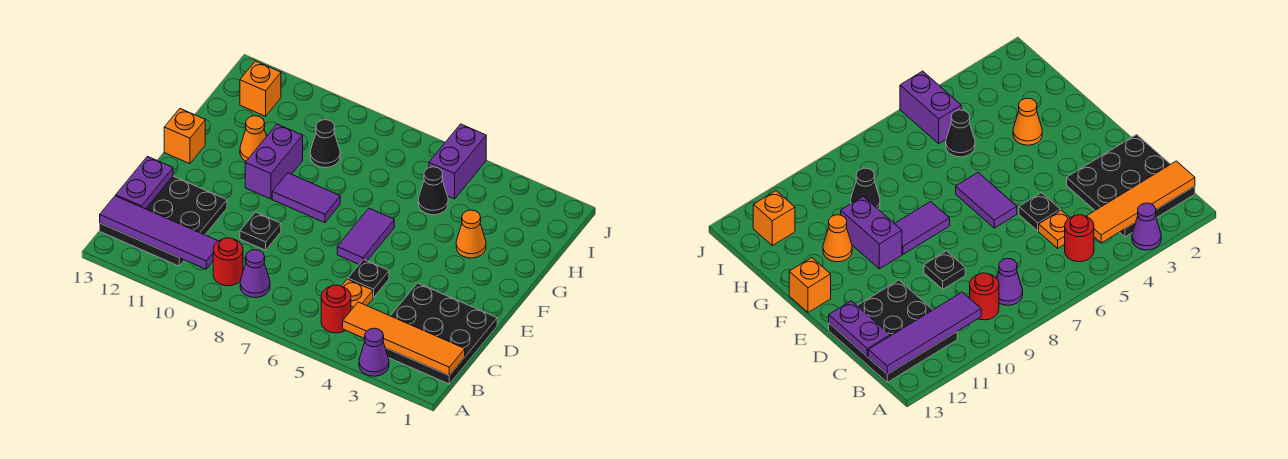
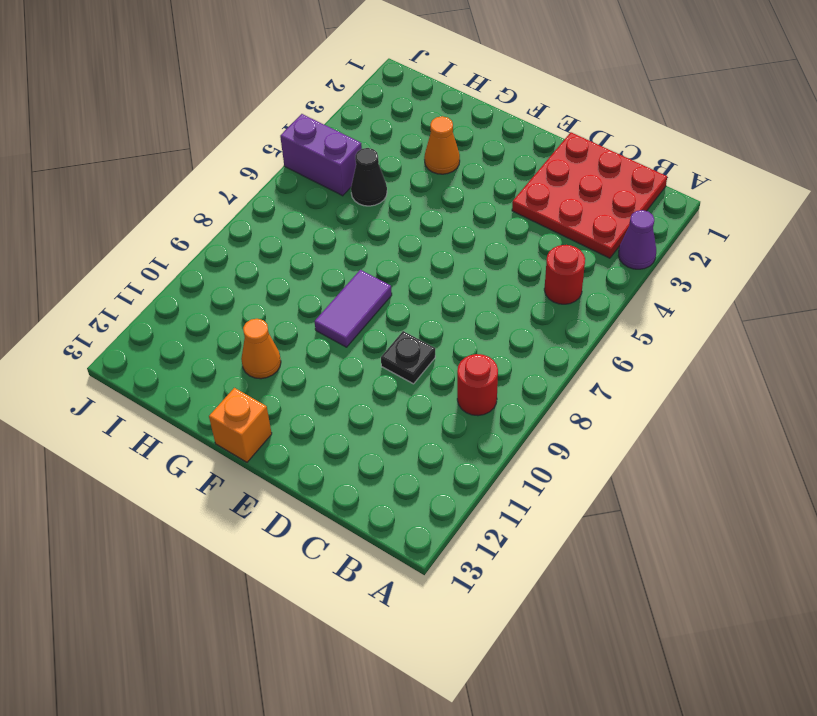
red 3x3 plate [512,132,667,258] -> black 3x3 plate [385,283,497,384]
none -> purple 1x1 cone [240,250,270,298]
none -> black 3x3 plate [100,176,227,266]
none -> orange 1x1 plate [342,279,373,310]

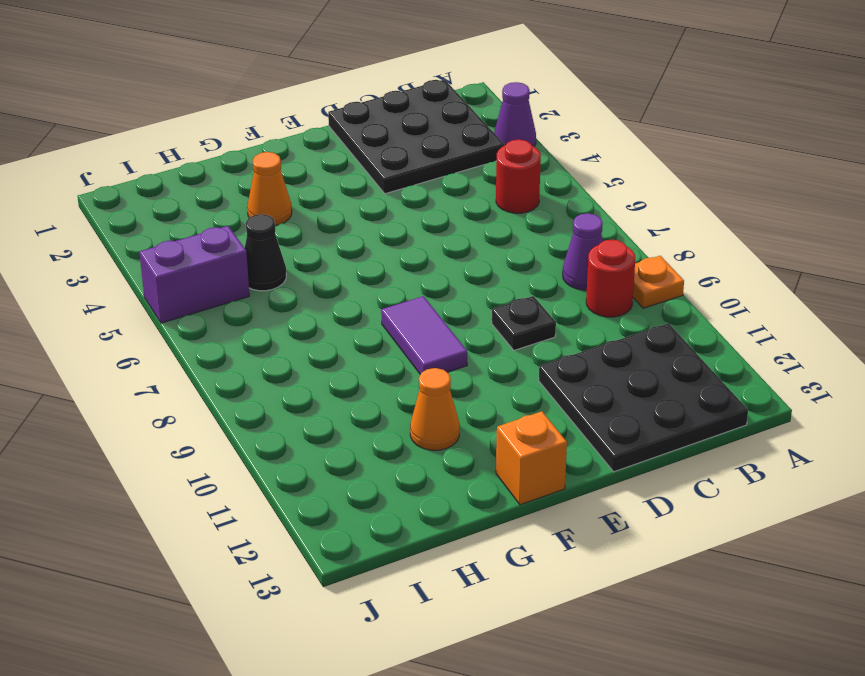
orange 1x1 plate [633,256,684,308] -> orange 1x1 plate moved to [342,279,373,310]
none -> black 1x1 plate [348,260,389,297]
none -> purple 1x2 tile [337,208,394,264]
none -> purple 1x2 brick [245,124,303,199]

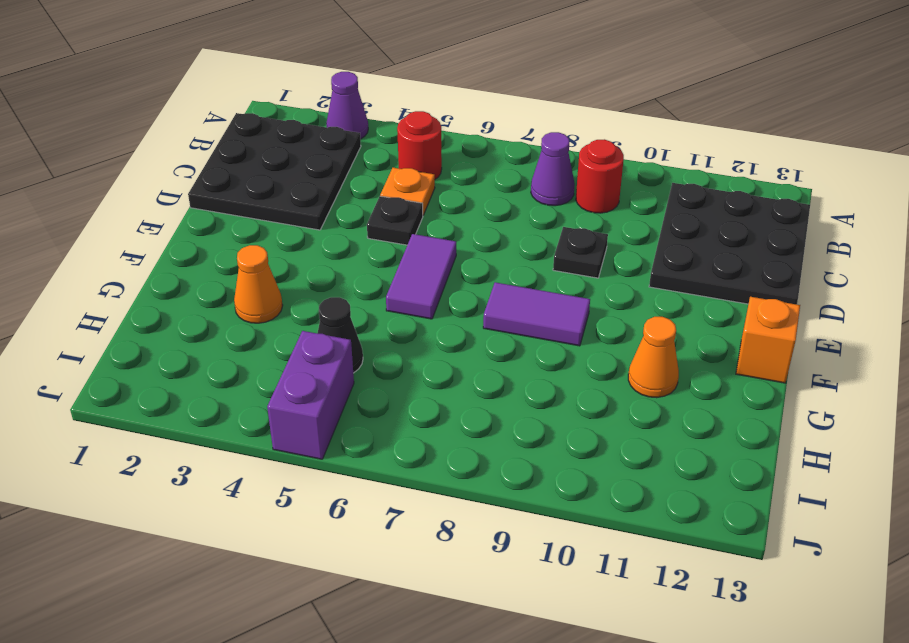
none -> purple 1x2 brick [245,124,303,199]
none -> black 1x1 cone [310,120,340,168]
none -> orange 1x1 brick [240,61,281,116]

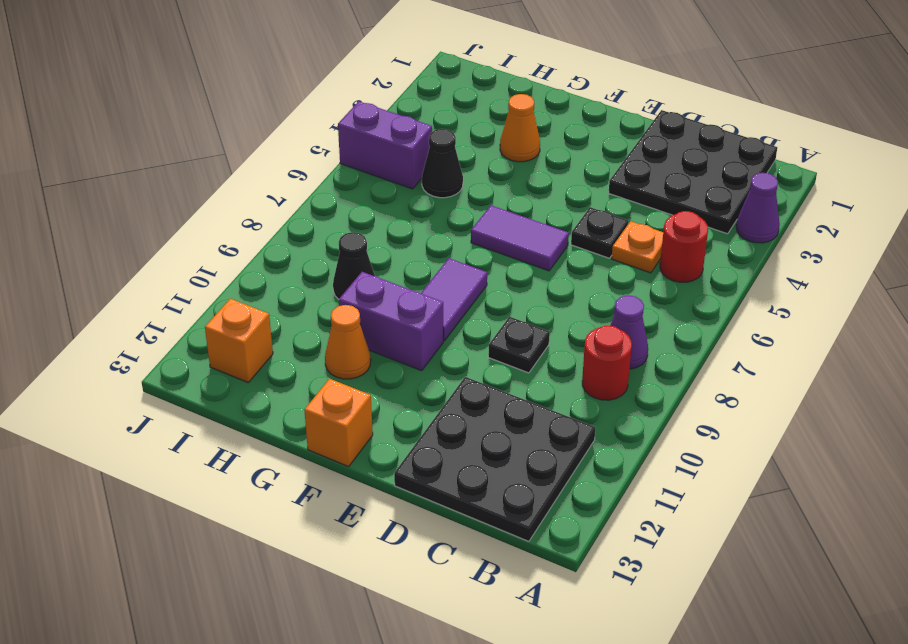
none -> orange 1x4 tile [343,302,465,376]
none -> purple 1x4 tile [100,196,218,269]
none -> purple 1x2 plate [116,157,173,209]

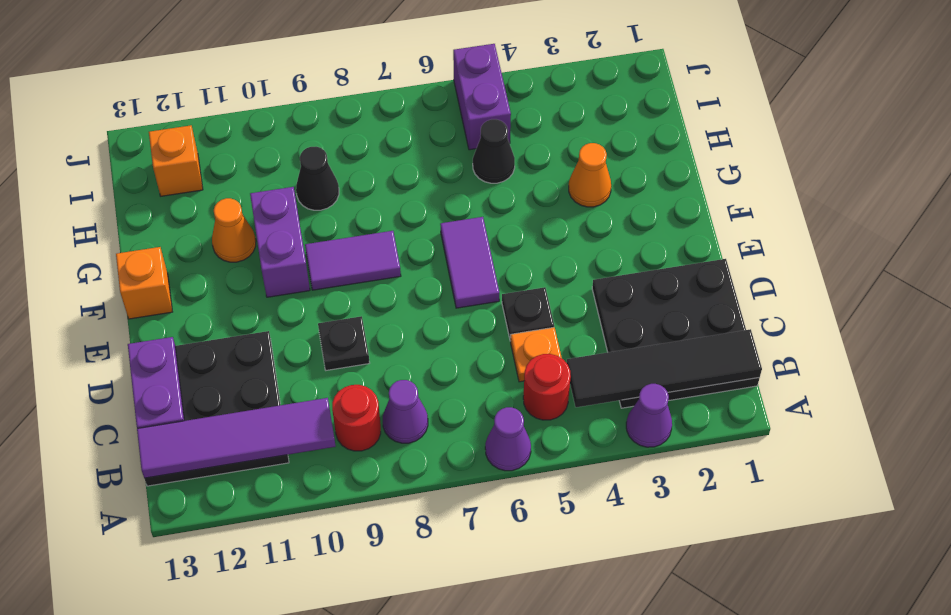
purple 1x1 cone [485,407,531,471] -> none
black 1x4 tile [567,329,762,407] -> orange 1x4 tile [343,302,465,376]

